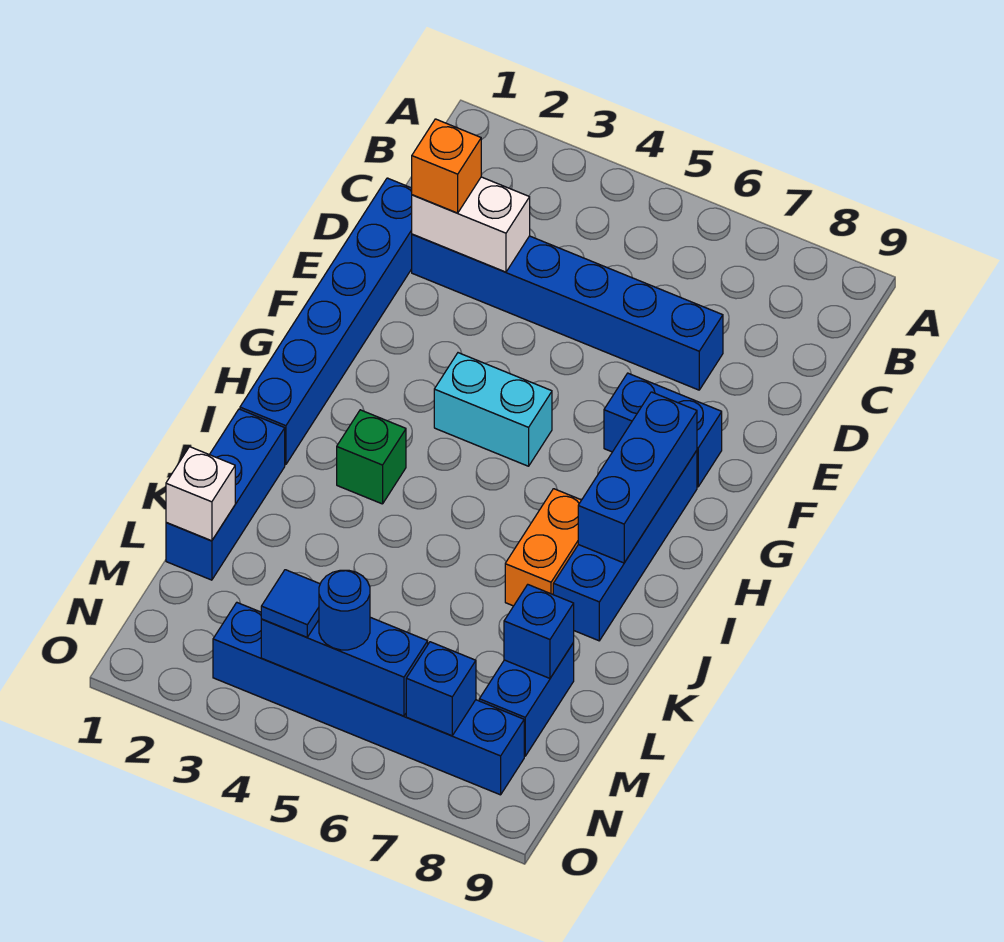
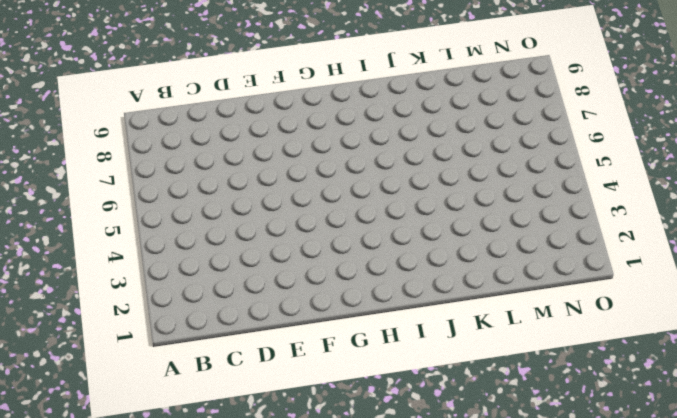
none -> blue 1x6 brick [240,178,412,465]
none -> blue 1x6 brick [412,234,723,390]
none -> blue 1x2 brick [604,373,722,487]

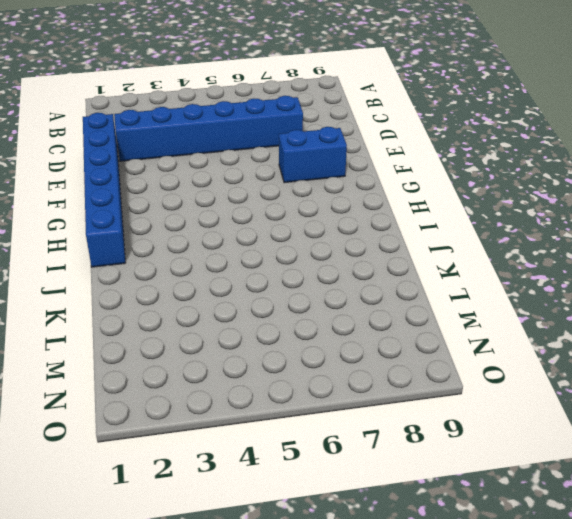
none -> cyan 1x2 brick [434,353,552,466]
none -> blue 1x4 brick [553,451,697,641]
none -> green 1x1 brick [337,410,406,504]

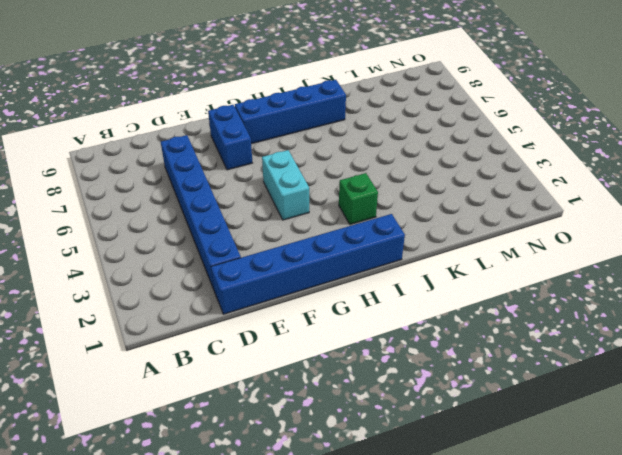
none -> orange 1x2 brick [505,489,581,606]
none -> blue 1x3 brick [166,409,285,580]
none -> blue 1x2 brick [479,643,574,756]

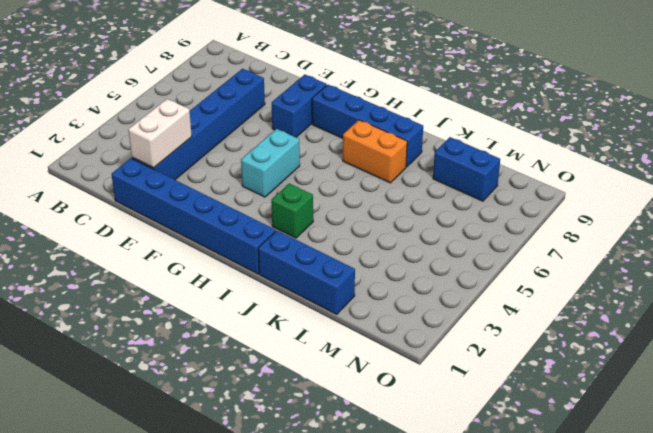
none -> blue 1x6 brick [213,603,524,795]
none -> blue 1x3 brick [578,392,697,563]
none -> white 1x1 brick [166,447,235,541]

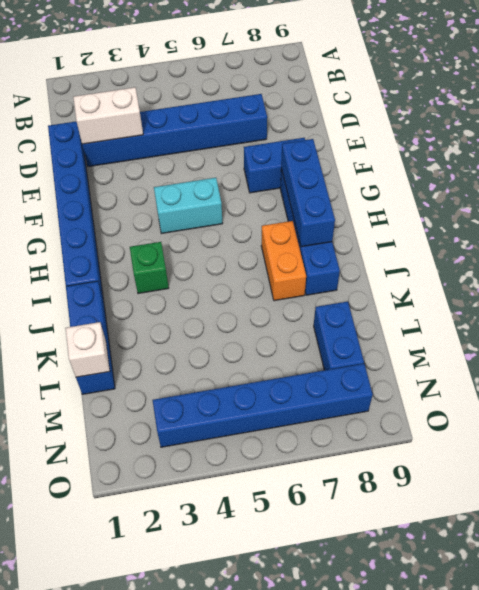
none -> blue 1x1 brick [504,585,574,678]
none -> blue 1x3 brick [261,617,428,716]
none -> blue 1x1 brick [406,642,476,736]

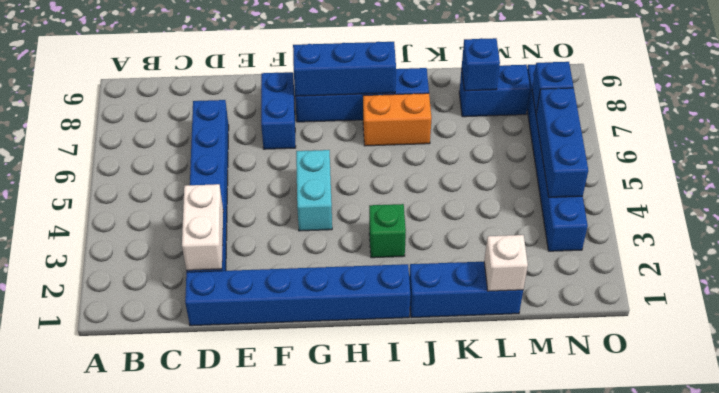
none -> orange 1x1 brick [412,119,481,213]
none -> blue 1x1 tile [261,570,320,637]
none -> blue 1x1 round brick [319,570,370,650]

